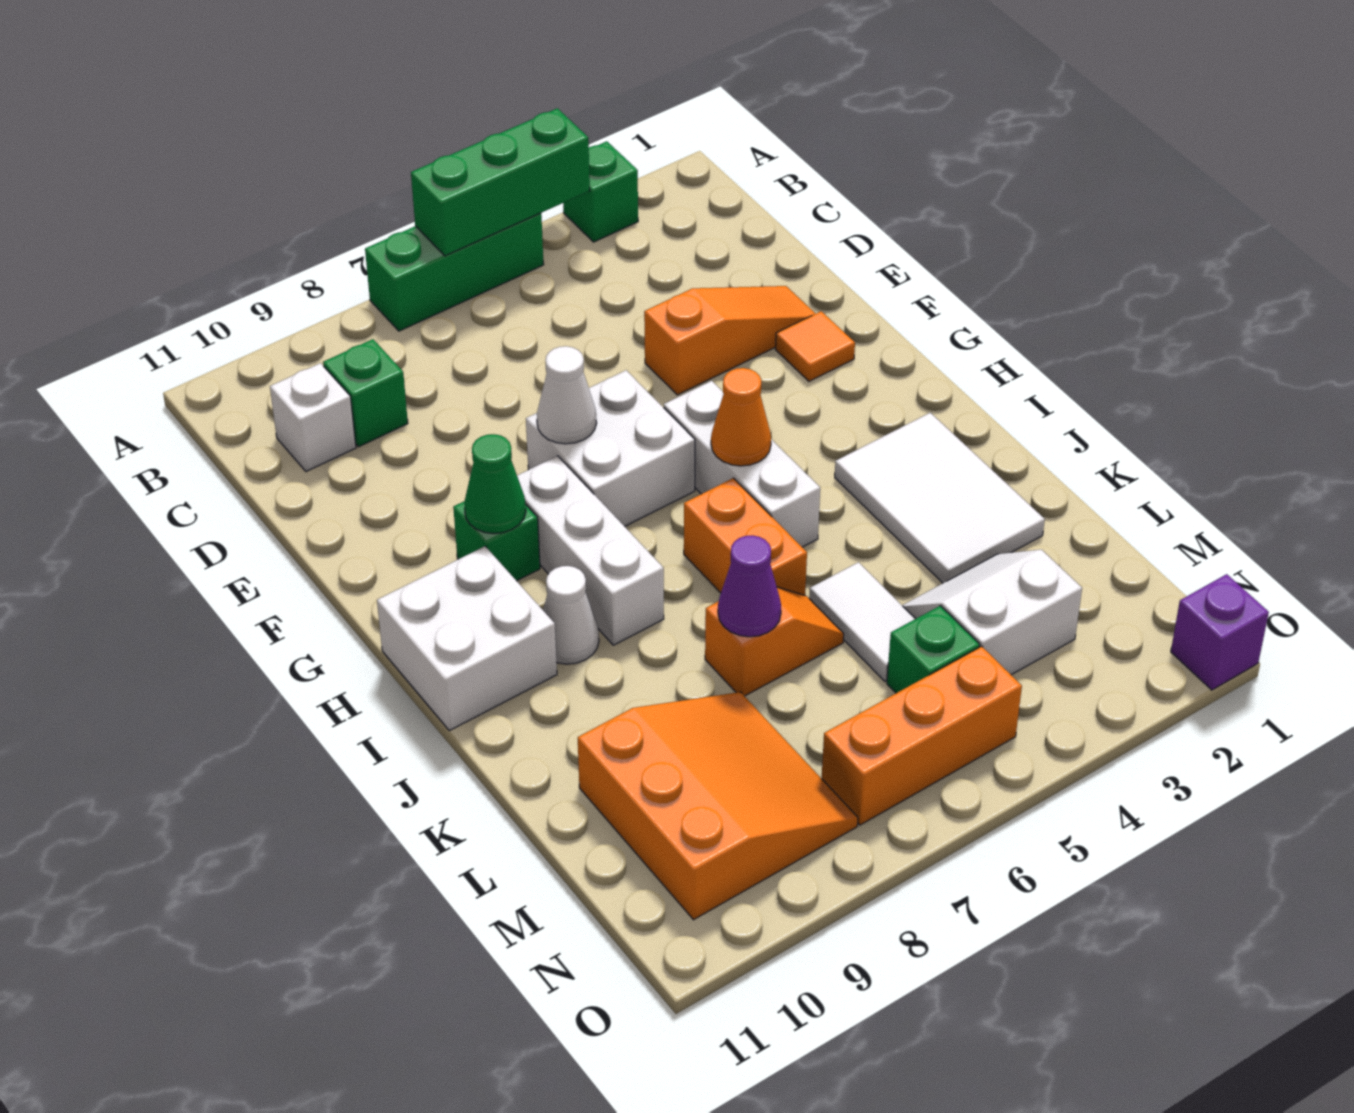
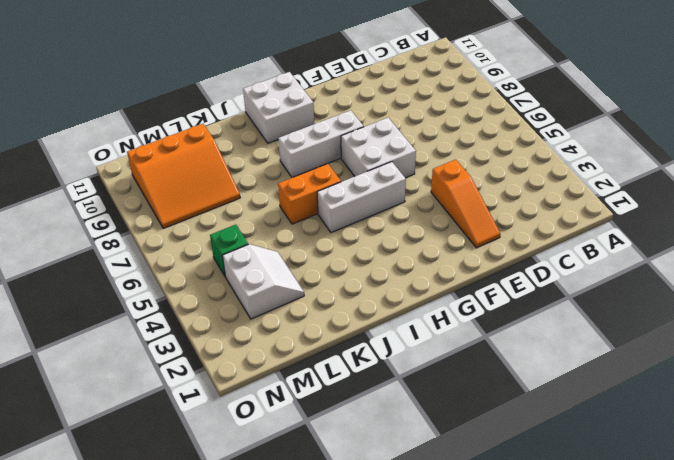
none -> green 1x1 brick [563,141,638,242]
none -> green 1x3 brick [365,213,544,331]
none -> green 1x1 brick [323,339,408,447]

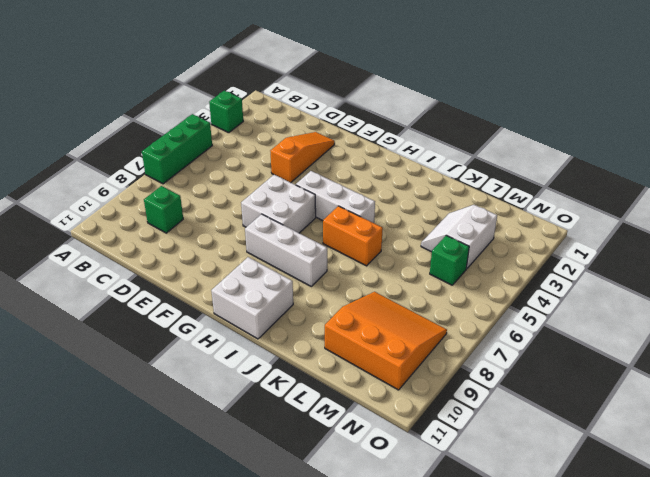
none -> white 1x1 brick [270,363,356,472]
none -> orange 1x1 tile [775,311,855,381]
none -> green 1x1 brick [453,502,540,581]

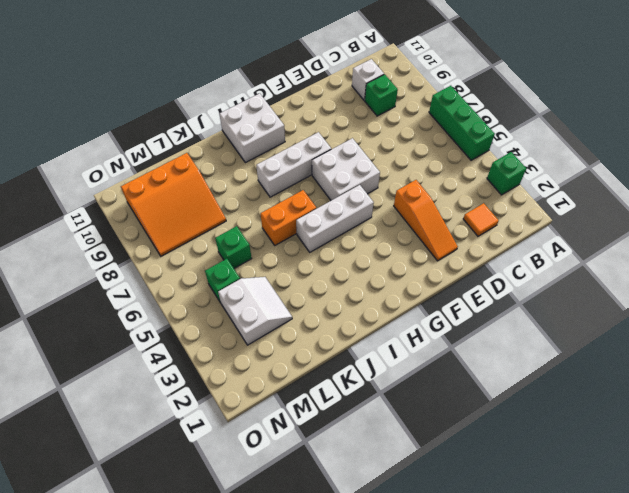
orange 1x1 tile [463,203,499,236] -> orange 1x1 tile moved to [775,311,855,381]
green 1x1 brick [215,226,252,268] -> green 1x1 brick moved to [453,502,540,581]
none -> white 2x3 tile [835,413,1045,583]
none -> white 1x1 cone [543,566,599,664]
none -> white 1x2 tile [809,562,915,682]

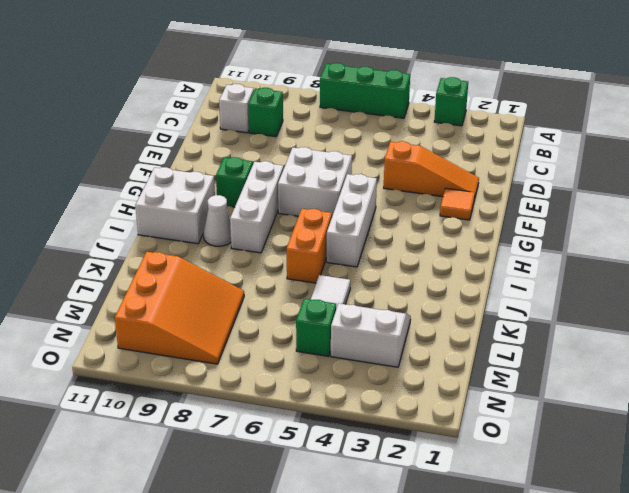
none -> white 2x3 tile [835,413,1045,583]
none -> orange 1x2 slope [705,587,844,696]
none -> orange 1x3 brick [822,646,1022,825]

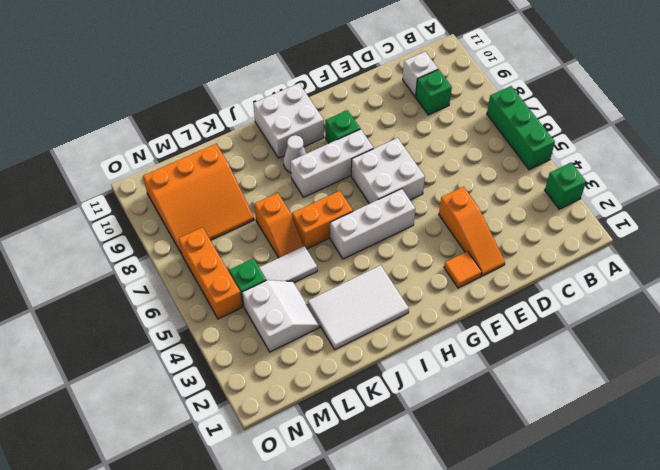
none -> purple 1x1 brick [1171,574,1269,690]
none -> green 1x3 brick [411,108,590,256]
none -> white 1x1 cone [537,346,597,444]

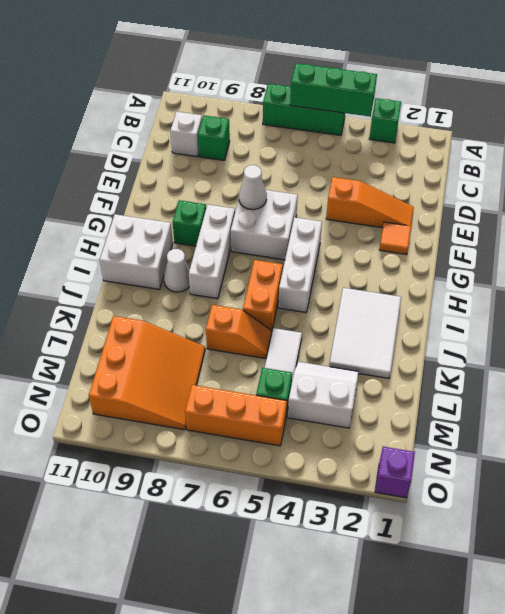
none -> green 1x1 cone [464,434,526,534]
none -> orange 1x1 cone [711,368,771,466]
none -> purple 1x1 cone [718,535,781,637]

